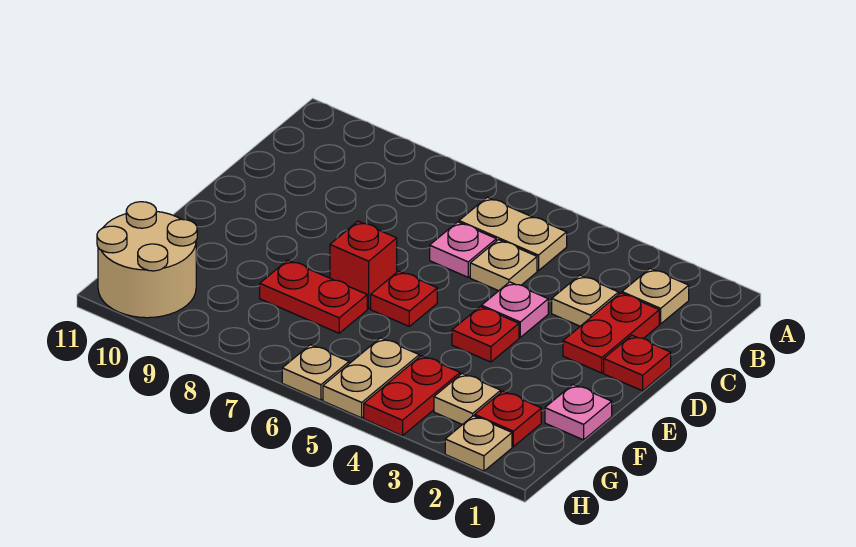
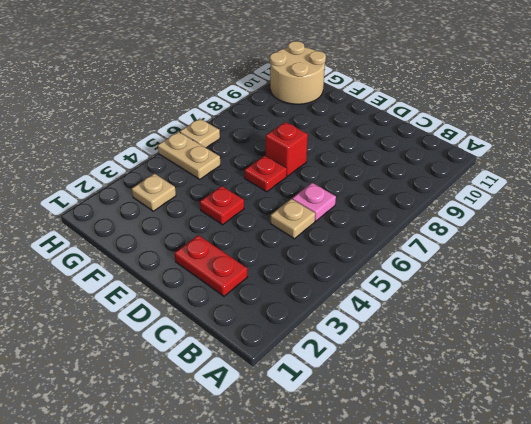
none -> tan 1x1 plate [622,268,689,324]
none -> tan 1x2 plate [459,197,567,271]
none -> tan 1x1 plate [552,275,619,326]

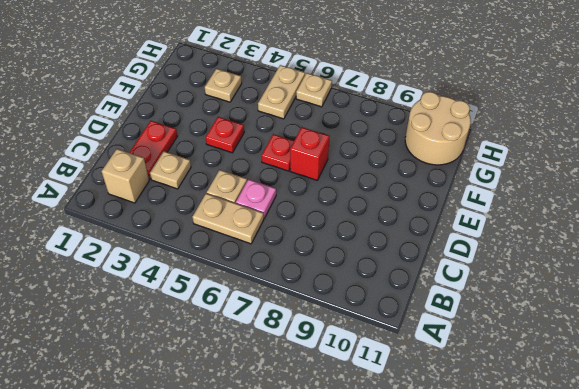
tan 1x1 brick [102,149,149,203] -> tan 1x1 plate [622,268,689,324]
none -> red 1x1 plate [604,335,671,391]
none -> pink 1x1 plate [482,282,548,337]
none -> pink 1x1 plate [545,384,612,440]

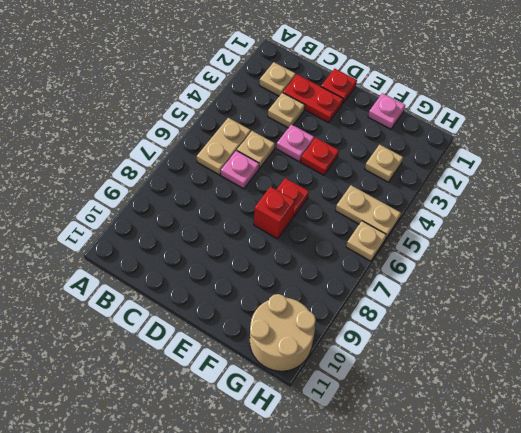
none -> red 1x2 plate [260,260,367,333]
none -> red 1x1 plate [475,391,541,447]
none -> red 1x2 plate [364,356,460,436]

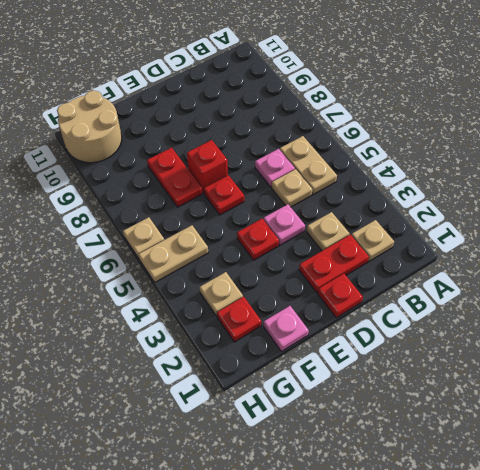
none -> red 1x2 plate [364,356,460,436]
none -> tan 1x1 plate [445,416,512,471]

